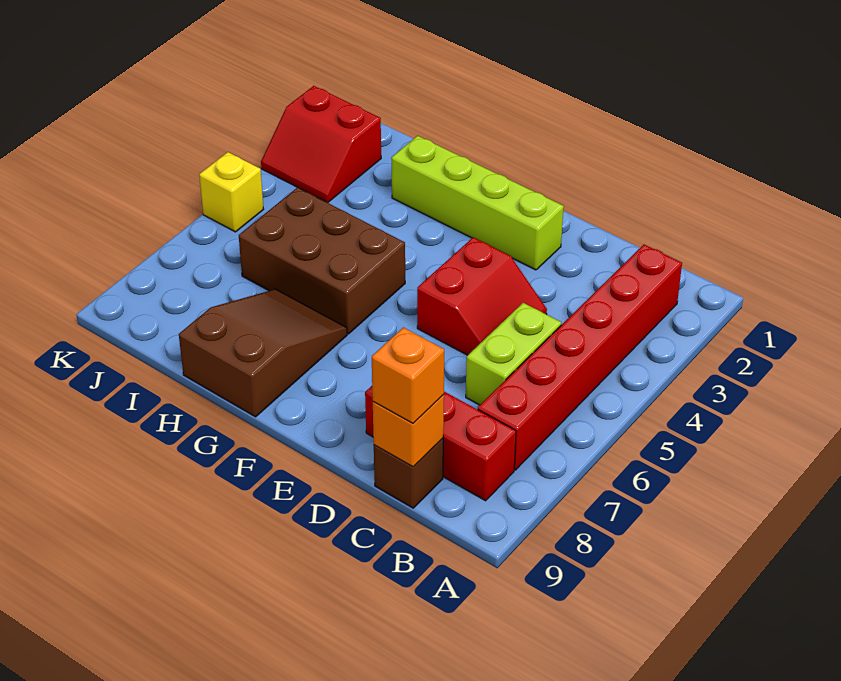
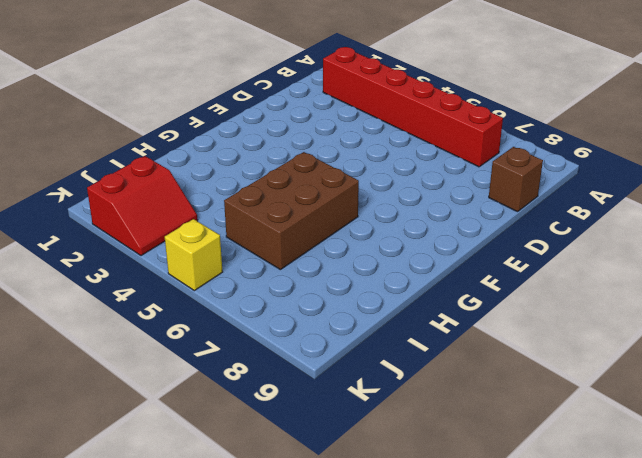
none -> red 1x3 brick [365,386,516,501]
none -> lime 1x2 brick [466,303,561,405]
none -> red 2x2 slope [417,237,547,355]

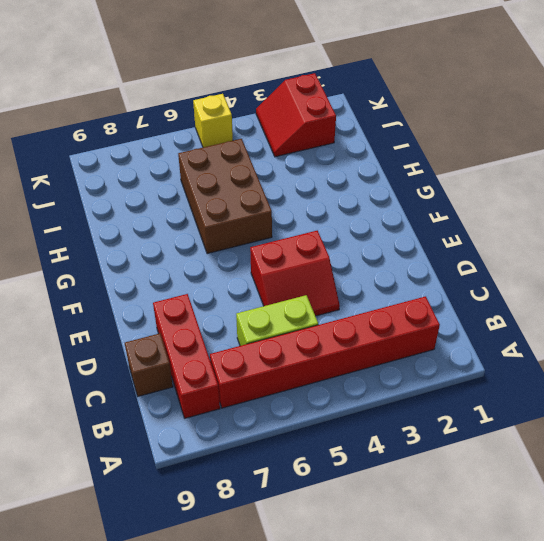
none -> lime 1x4 brick [391,136,564,270]
none -> brown 2x3 slope [179,289,347,417]
none -> orange 1x1 brick [373,394,444,467]

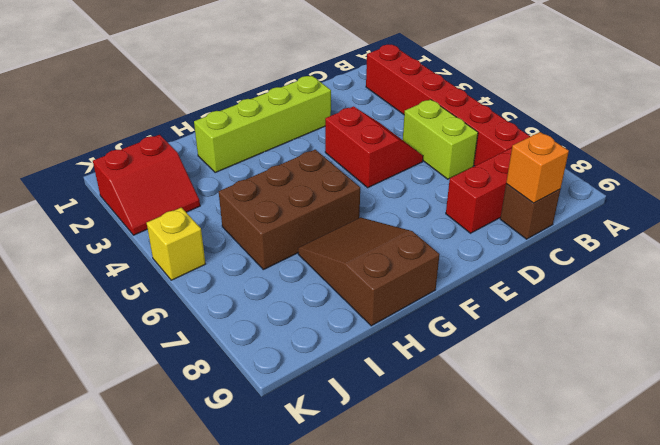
none -> orange 1x1 brick [372,327,444,423]

